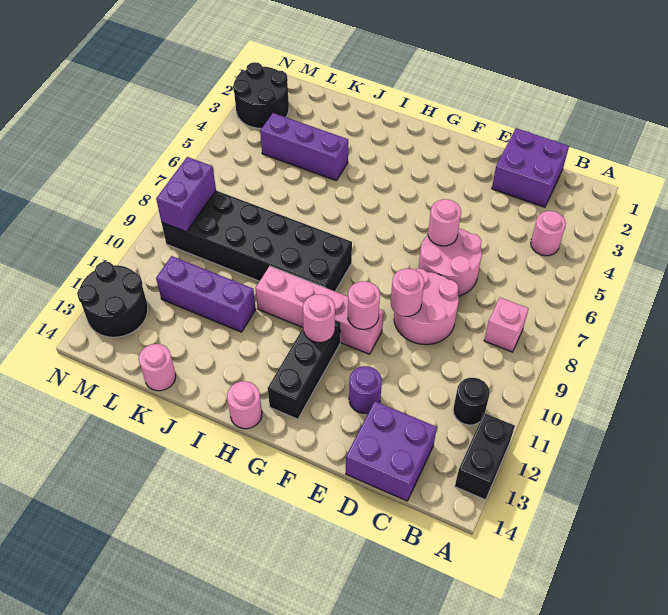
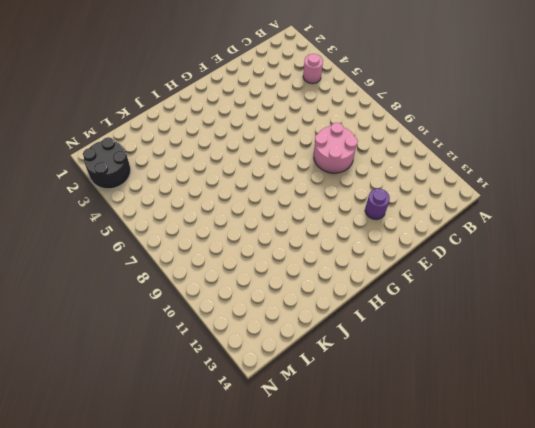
none -> black 1x2 brick [455,413,515,500]
none -> pink 1x1 brick [484,298,529,352]
none -> black 1x1 round brick [453,378,490,425]

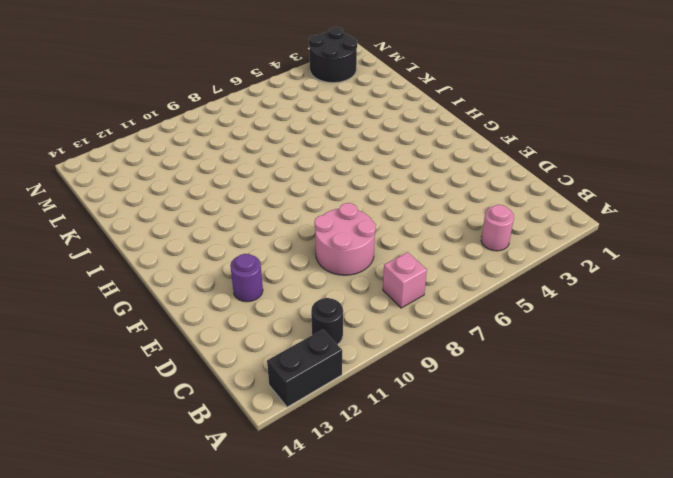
none -> purple 2x2 brick [492,128,569,207]
none -> purple 2x2 brick [346,401,437,501]
none -> pink 2x2 round brick [419,229,482,296]

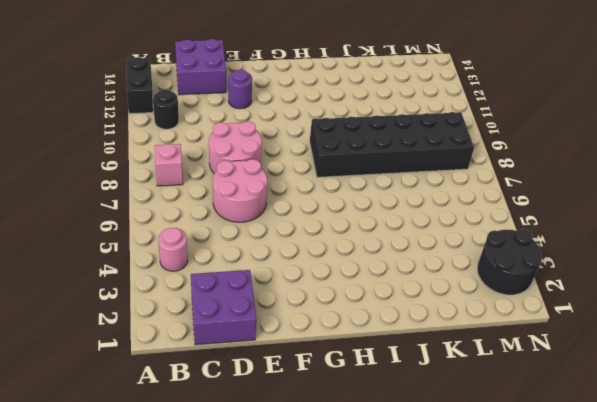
none -> pink 1x4 brick [255,266,384,354]
none -> black 1x3 brick [268,321,340,419]
none -> pink 1x1 round brick [227,381,262,429]

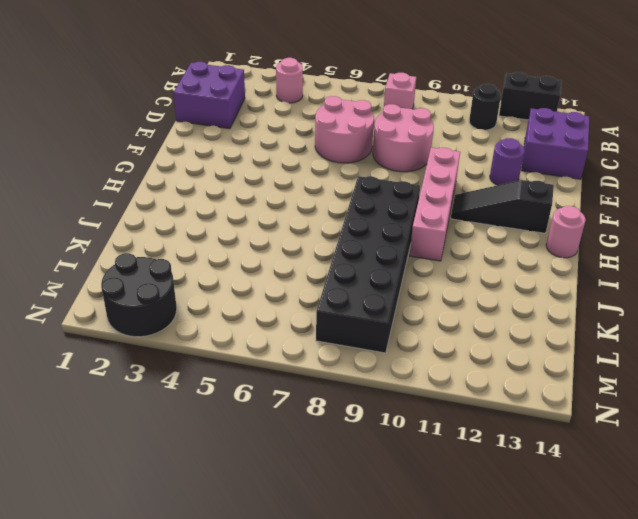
black 1x3 slope [451,180,554,233] -> black 1x3 brick [268,321,340,419]
none -> purple 1x3 brick [260,113,348,181]
none -> purple 1x3 brick [156,256,256,332]
none -> pink 1x1 round brick [139,344,176,391]

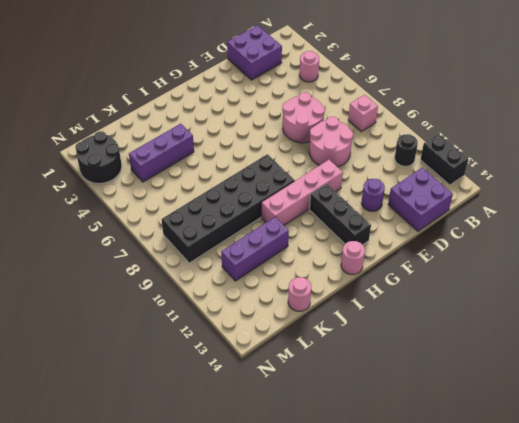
none -> black 2x2 round brick [77,262,148,337]
none -> pink 1x1 round brick [428,199,461,246]
none -> pink 1x1 round brick [391,269,424,316]

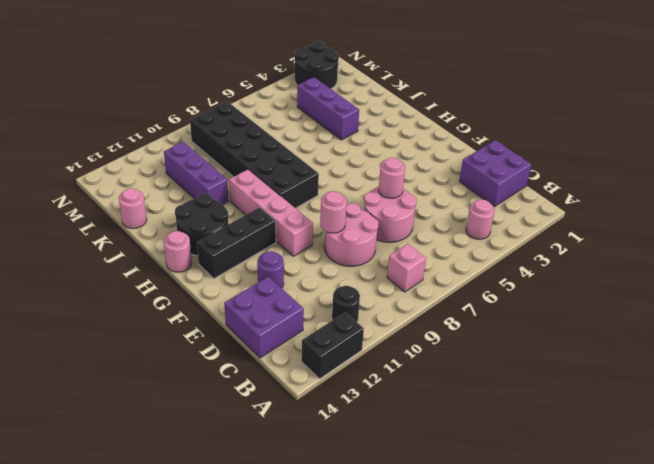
black 2x2 round brick [175,193,228,256] -> black 2x2 round brick moved to [77,262,148,337]
none -> pink 1x1 round brick [348,281,380,329]
none -> pink 1x1 round brick [303,294,335,342]
none -> purple 1x2 brick [156,157,216,232]

